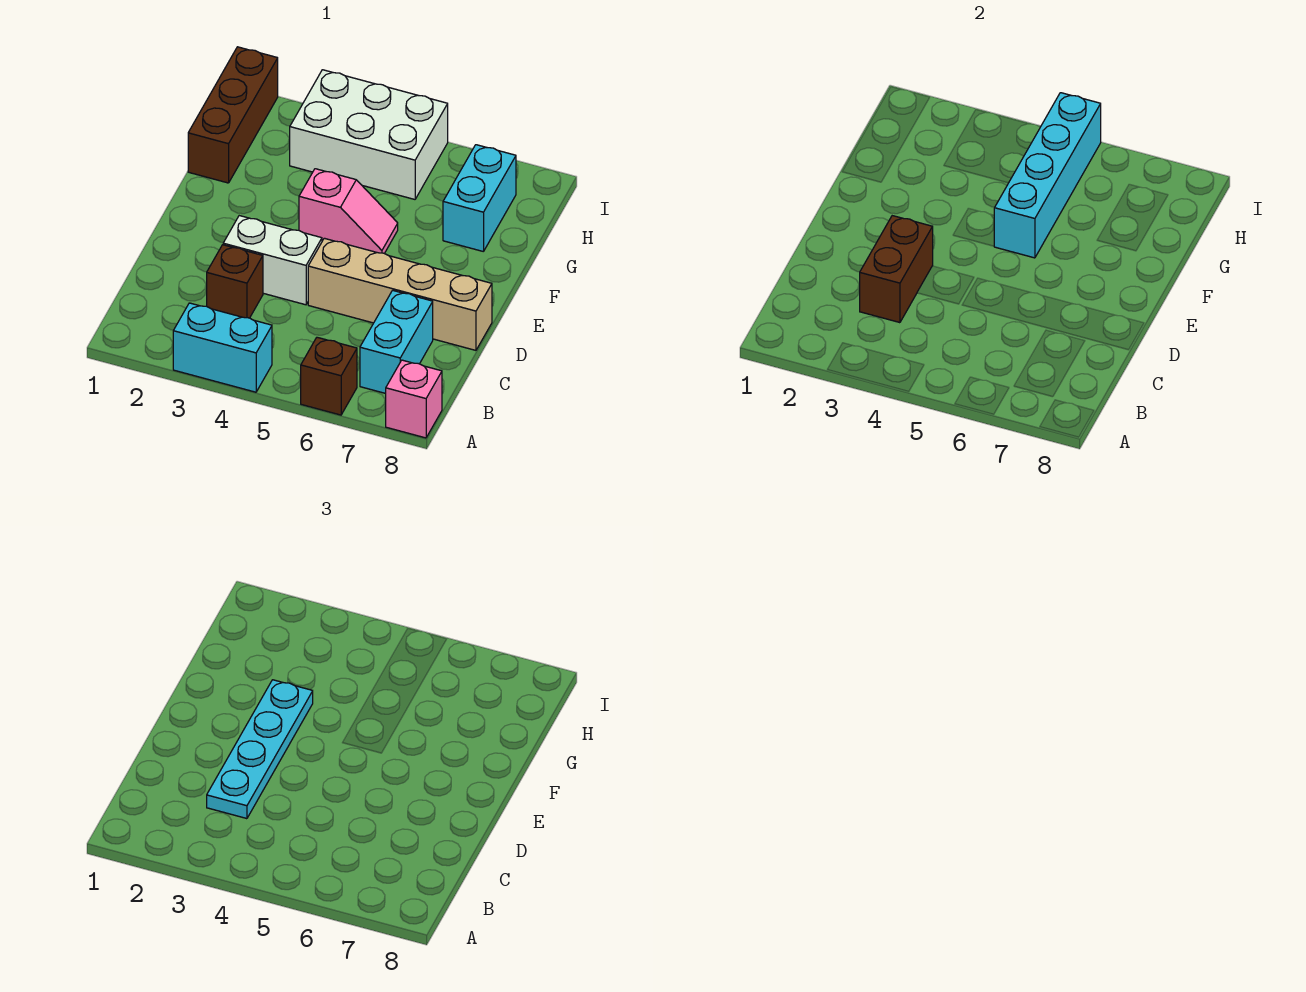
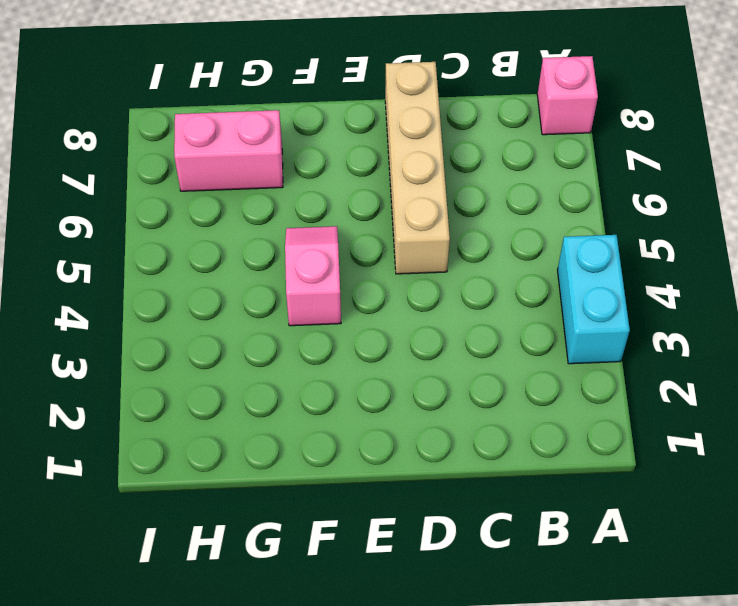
pink 1x2 brick [174,110,283,191] -> cyan 1x2 brick [443,145,516,252]
none -> brown 1x1 brick [301,337,357,415]
none -> cyan 1x2 brick [360,290,433,394]
none -> brown 1x1 brick [207,245,263,318]

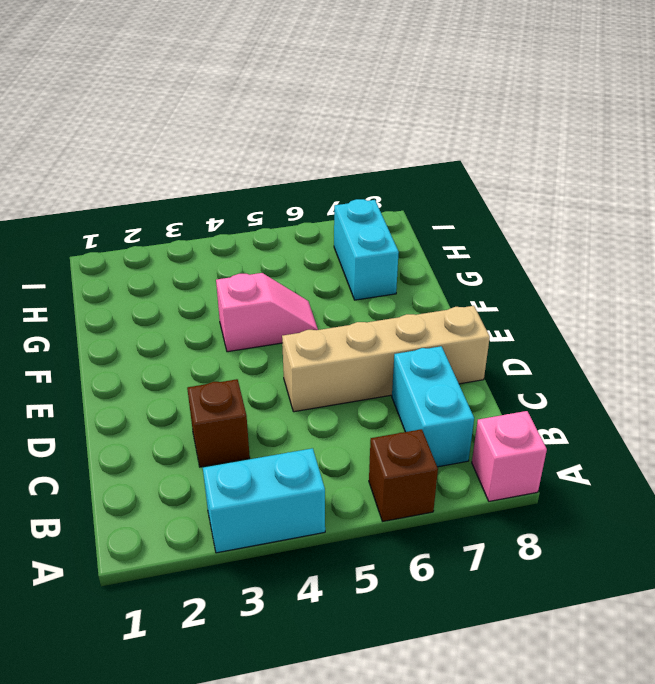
none -> white 1x2 brick [223,216,322,305]
none -> brown 1x3 brick [188,47,278,183]
none -> white 2x3 brick [290,70,448,199]

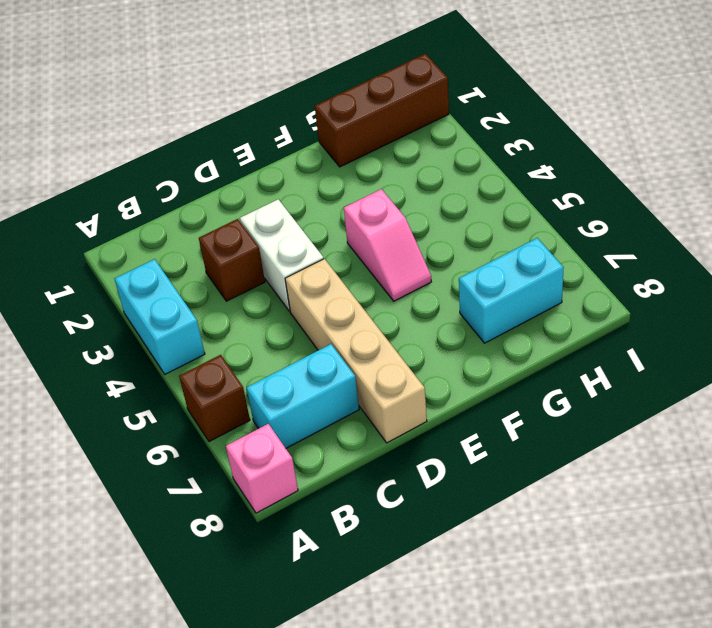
none -> white 2x3 brick [290,70,448,199]
none -> brown 1x2 brick [860,216,933,323]
none -> cyan 1x4 brick [994,93,1101,258]

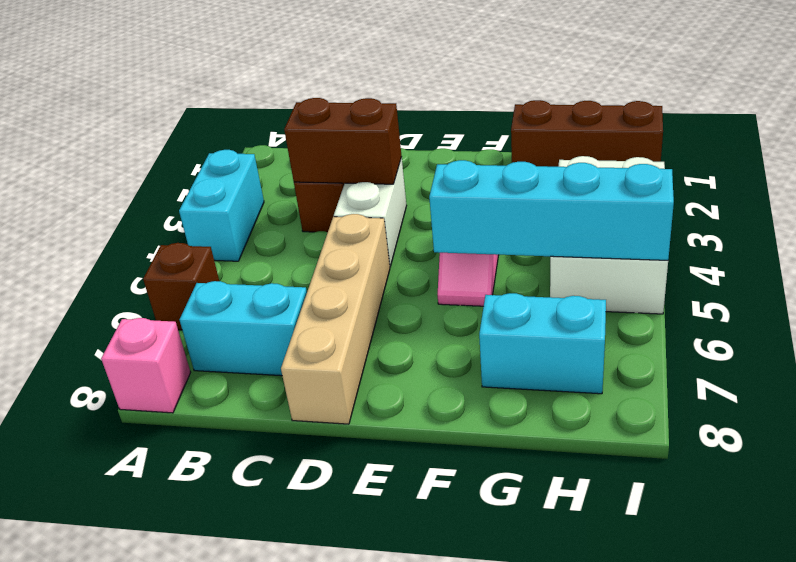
none -> cyan 1x4 plate [207,680,313,819]

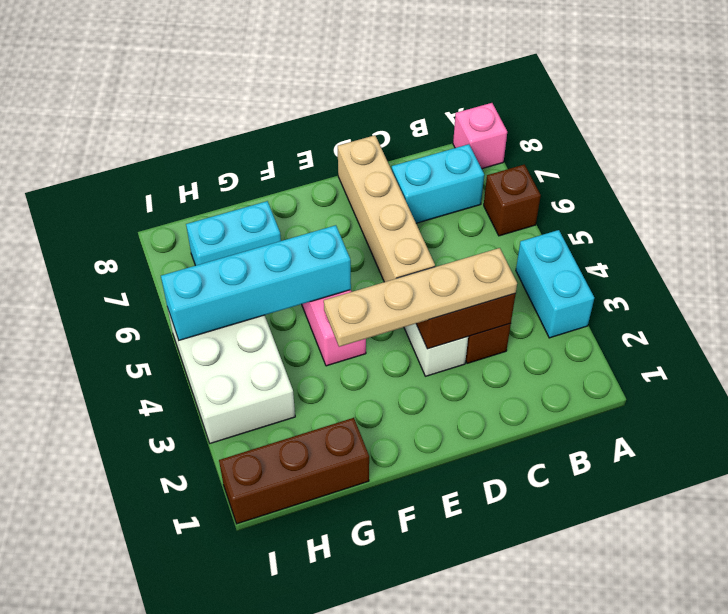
tan 1x4 plate [324,248,517,347] -> cyan 1x4 plate [207,680,313,819]

